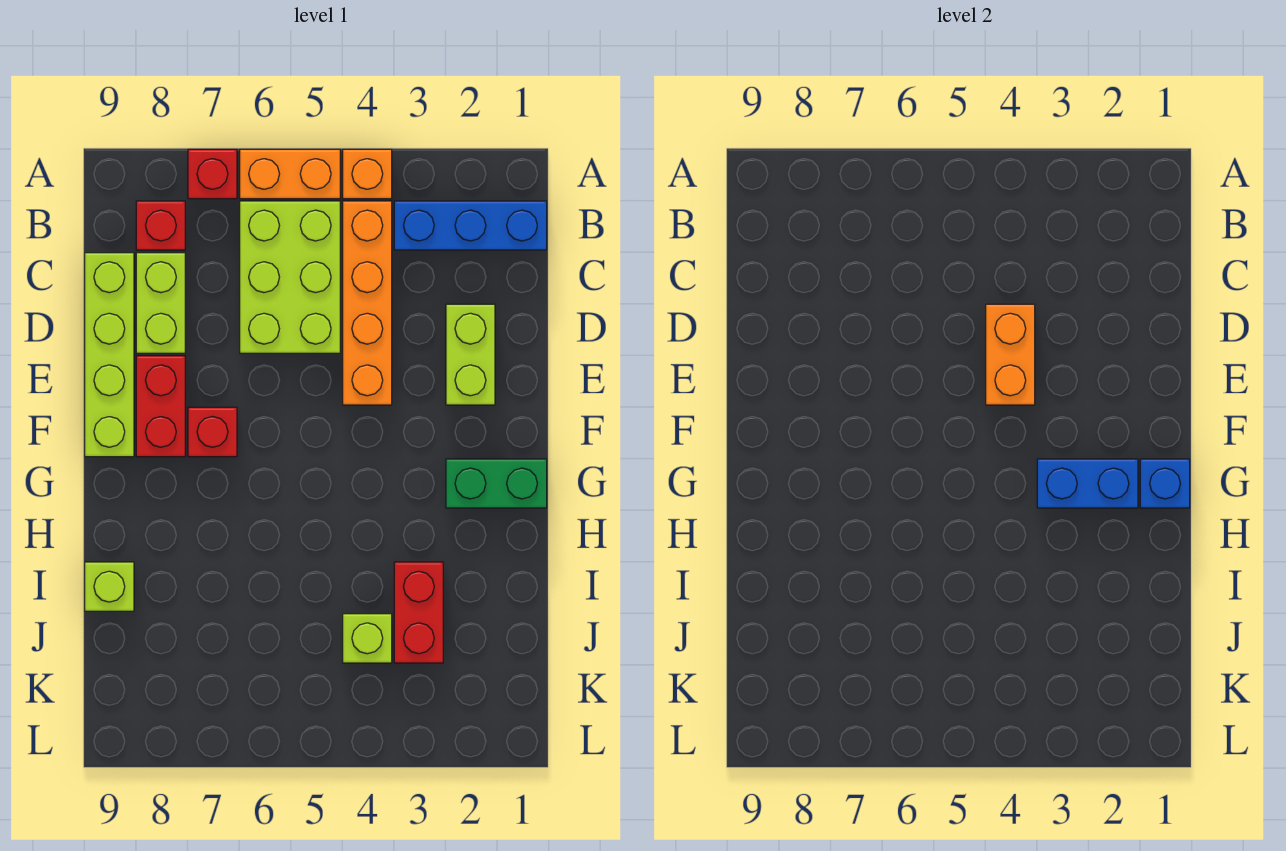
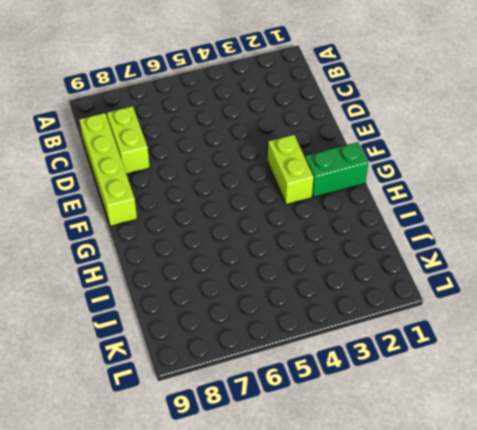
lime 1x2 brick [268,135,314,205] -> lime 1x2 brick moved to [446,304,495,405]
none -> orange 1x1 brick [343,149,392,199]
none -> orange 1x2 brick [240,149,340,199]
none -> red 1x1 brick [188,149,237,199]

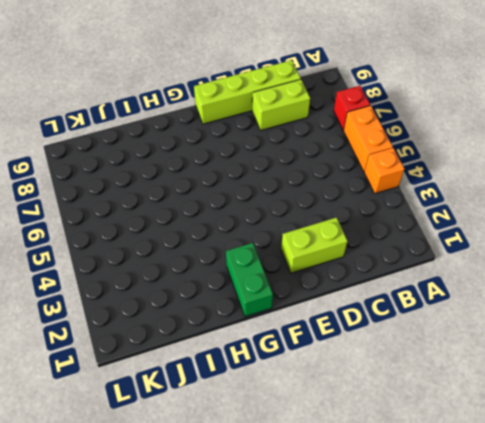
none -> blue 1x3 brick [394,201,547,250]
none -> orange 1x4 brick [343,201,392,405]
none -> lime 2x3 brick [240,201,340,353]

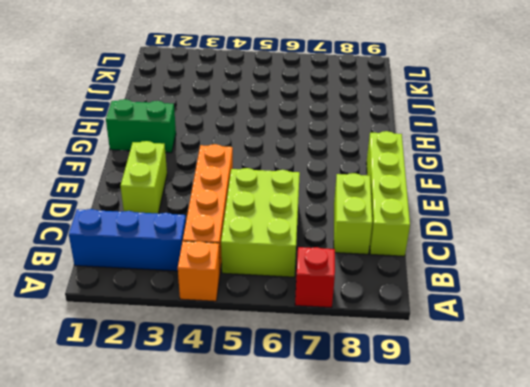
none -> orange 1x2 brick [240,149,340,199]
none -> red 1x1 brick [136,201,185,250]
none -> red 1x2 brick [136,356,185,457]

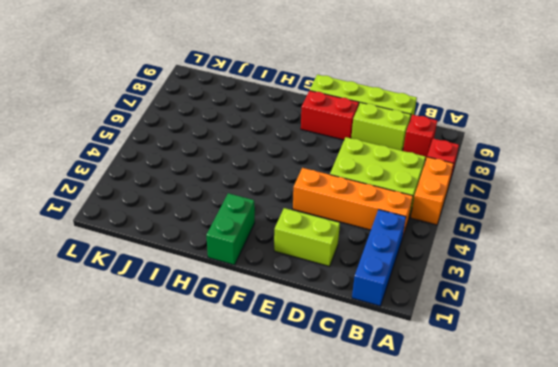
none -> orange 1x1 brick [343,149,392,199]
none -> red 1x1 brick [188,407,237,457]
none -> red 1x2 brick [394,562,443,663]

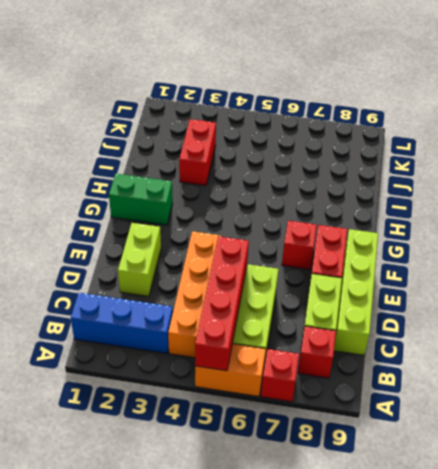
red 1x4 brick [195,236,249,371] -> none
none -> orange 1x1 brick [343,149,392,199]
none -> lime 1x1 brick [85,562,134,611]
none -> lime 1x1 brick [343,614,392,663]

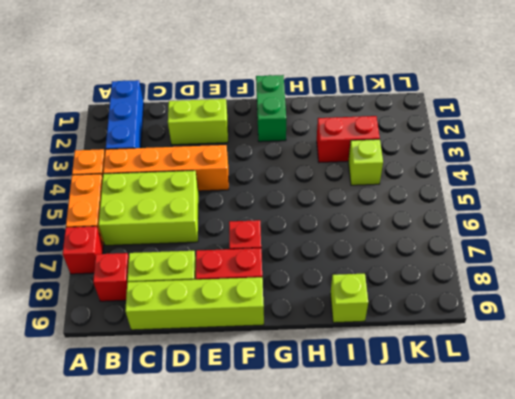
none -> orange 1x2 brick [986,304,1035,405]
none -> blue 1x1 brick [1140,459,1190,508]
none -> blue 1x2 brick [1037,459,1138,508]

